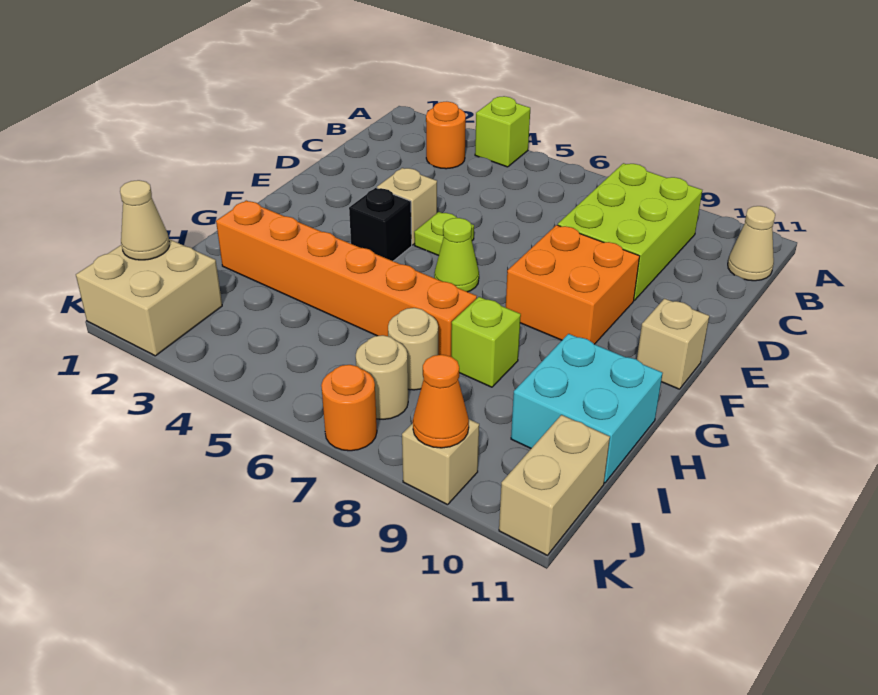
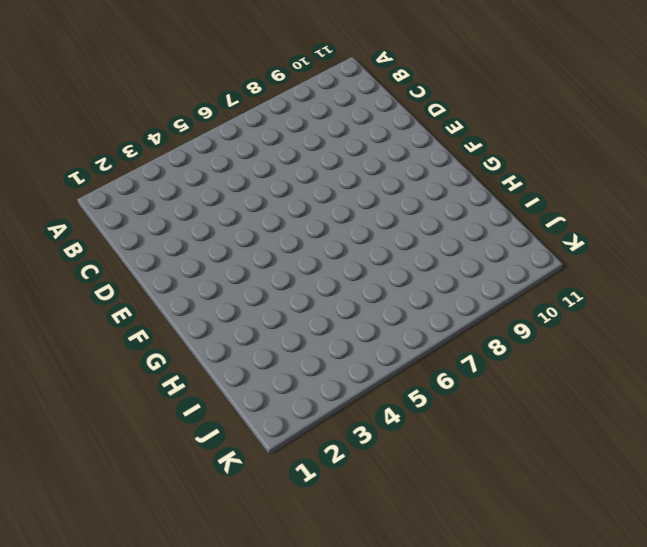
none -> lime 1x1 brick [475,96,530,167]
none -> orange 1x1 round brick [426,102,466,169]
none -> lime 2x3 brick [558,163,702,301]

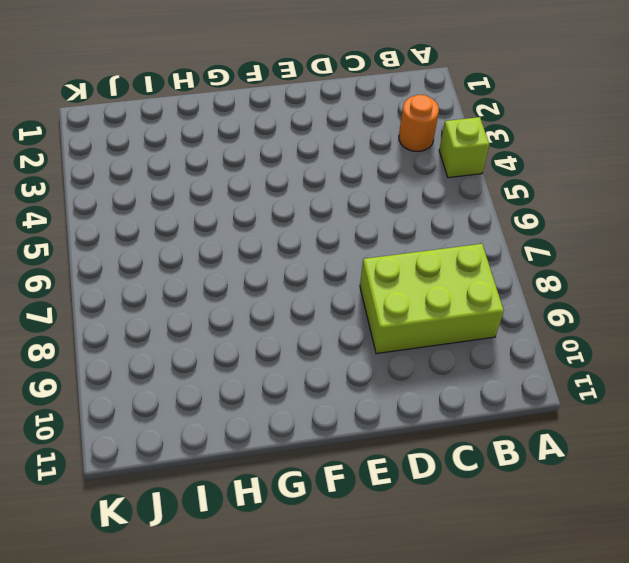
none -> tan 1x1 cone [728,206,775,281]
none -> tan 1x1 brick [377,168,437,245]
none -> lime 1x1 plate [414,212,474,256]

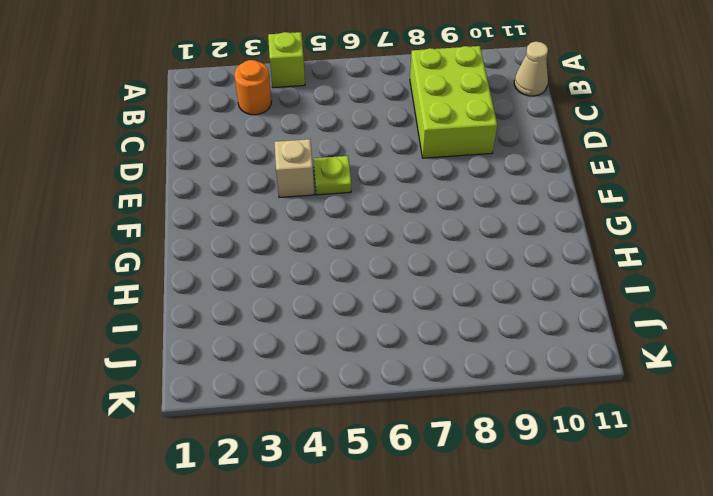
none -> orange 2x2 brick [506,225,640,344]
none -> black 1x1 brick [349,188,412,261]
none -> lime 1x1 cone [434,218,479,292]

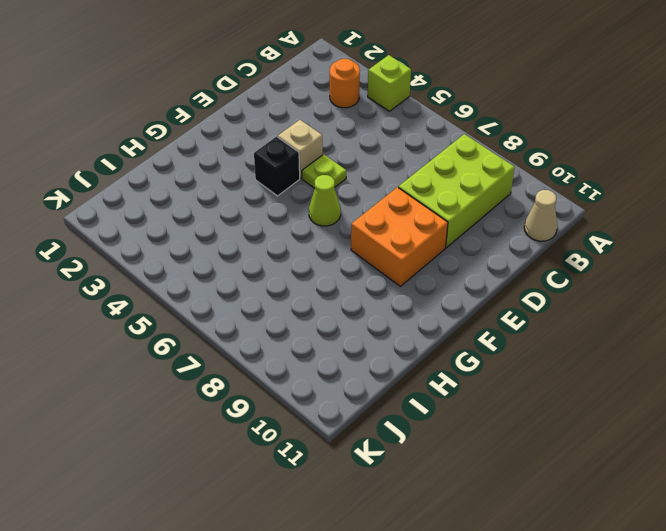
none -> tan 1x1 brick [637,298,709,389]
none -> orange 1x6 brick [216,201,477,356]
none -> lime 1x1 brick [451,297,521,387]

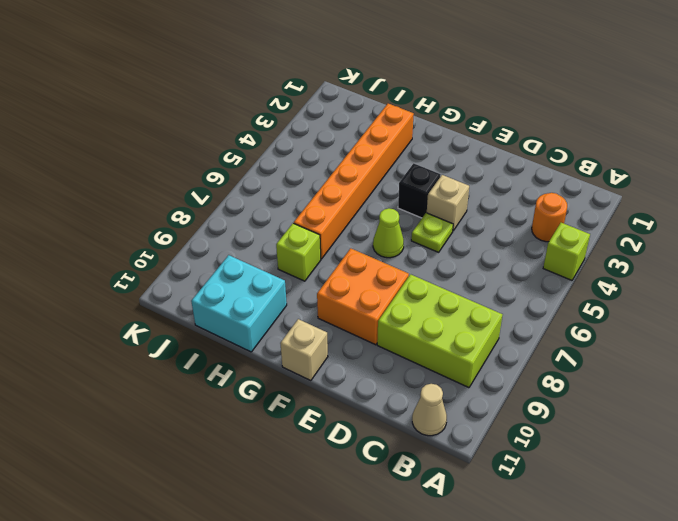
none -> tan 1x1 round brick [388,308,438,390]
none -> tan 2x2 brick [76,239,222,356]
none -> tan 1x1 round brick [356,335,408,419]

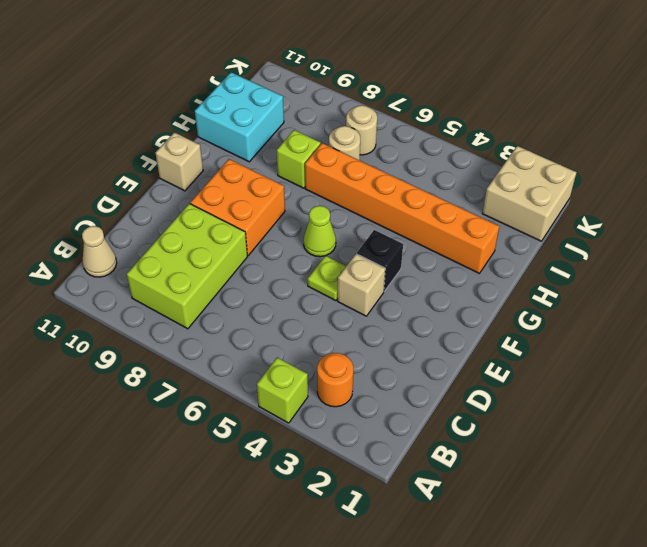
none -> tan 1x2 brick [499,415,610,555]
none -> orange 1x1 round brick [321,365,377,451]
none -> tan 1x1 brick [402,419,479,505]

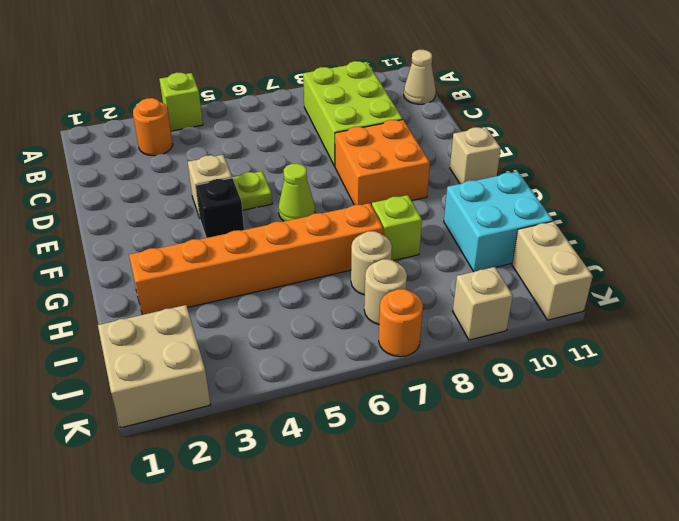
none -> tan 1x1 cone [120,180,169,260]
none -> orange 1x1 cone [413,355,469,448]

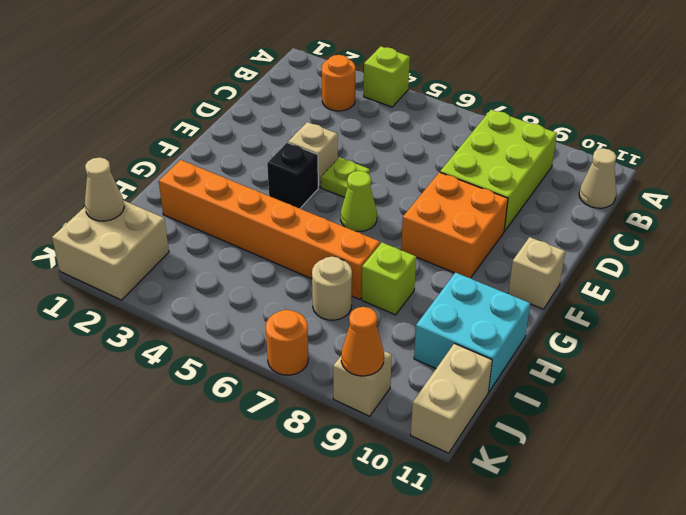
none -> tan 1x1 round brick [356,335,408,419]

